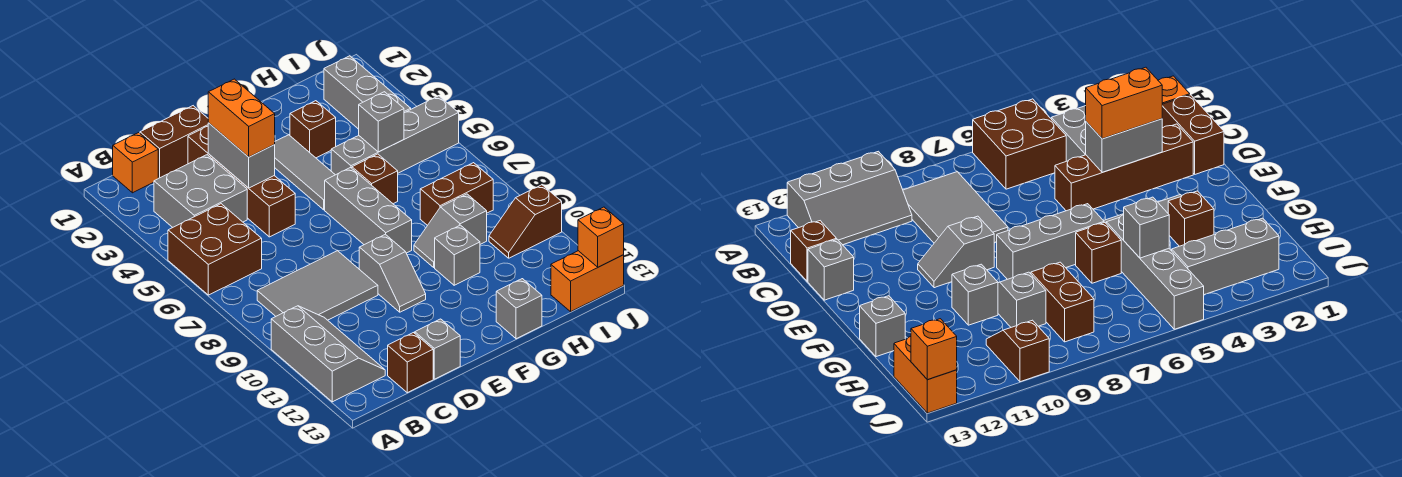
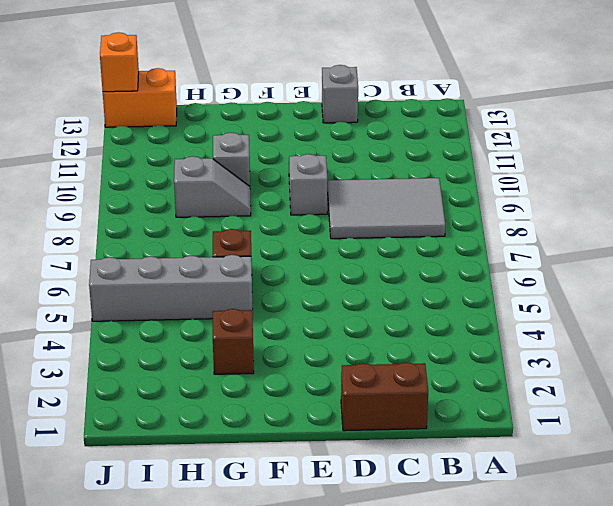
none -> brown 2x2 brick [168,204,262,295]
none -> grey 2x3 slope [271,306,385,402]
none -> orange 1x1 brick [113,133,158,193]

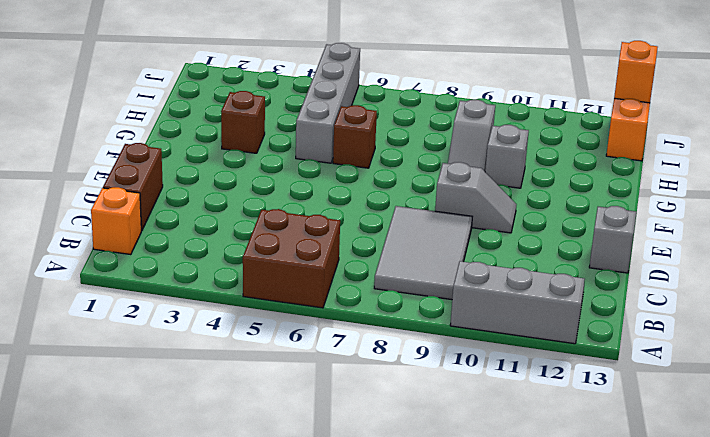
none -> grey 2x2 brick [154,155,247,227]
none -> brown 1x1 brick [388,333,433,393]
none -> brown 1x4 brick [188,126,295,237]

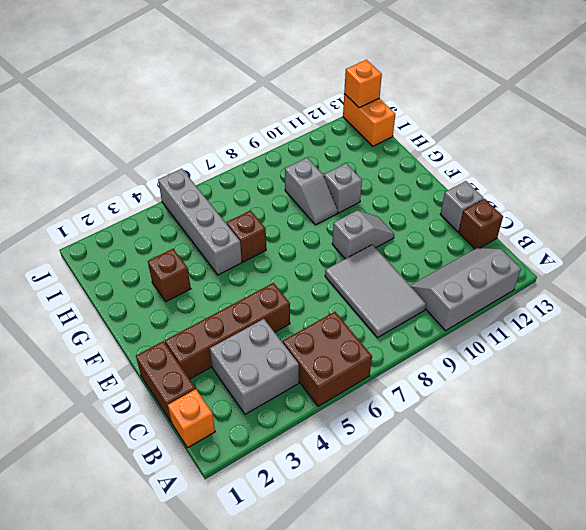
none -> grey 1x3 tile [274,135,335,210]
none -> grey 1x3 brick [325,168,412,253]
none -> grey 1x1 brick [496,279,542,339]

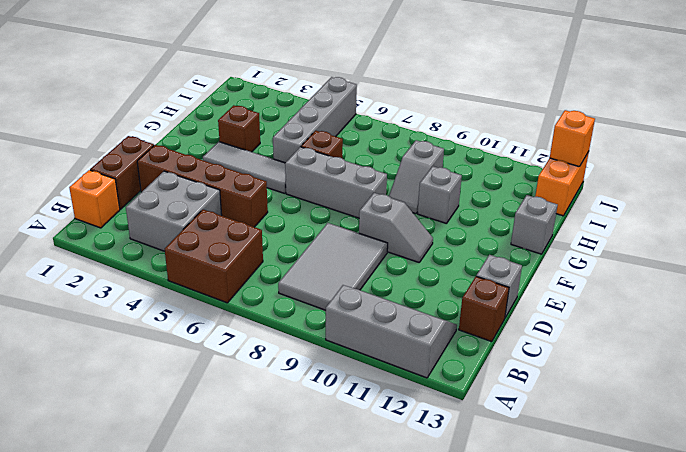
none -> brown 1x2 brick [420,163,493,225]
none -> grey 1x3 brick [324,56,411,129]
none -> brown 1x2 slope [489,185,562,258]

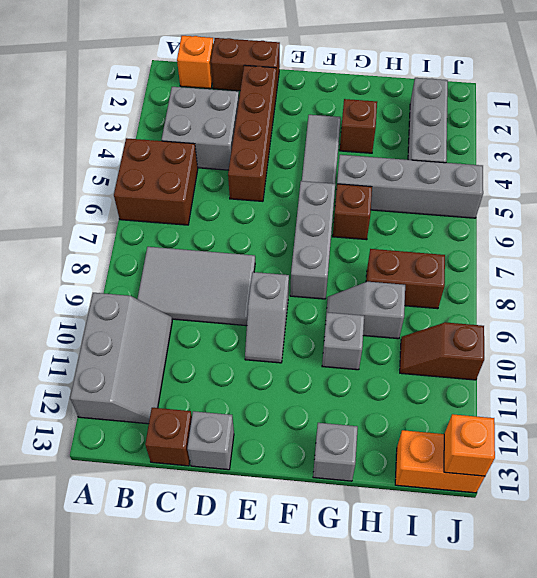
none -> grey 1x2 brick [208,123,275,188]
none -> grey 1x1 brick [359,92,404,152]
none -> orange 1x2 brick [208,79,275,157]

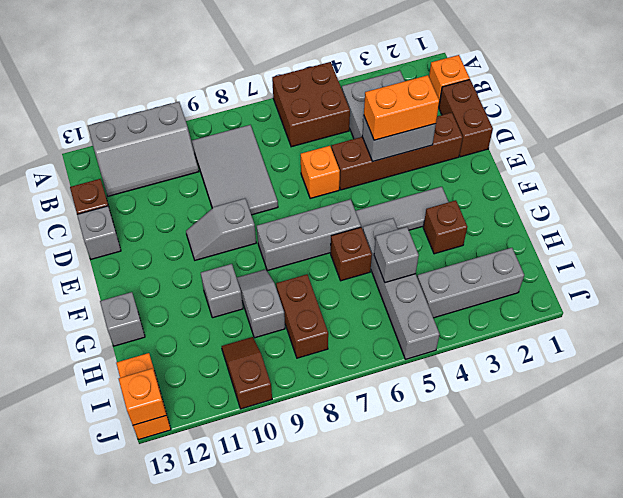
orange 1x1 brick [301,146,340,199] -> none

